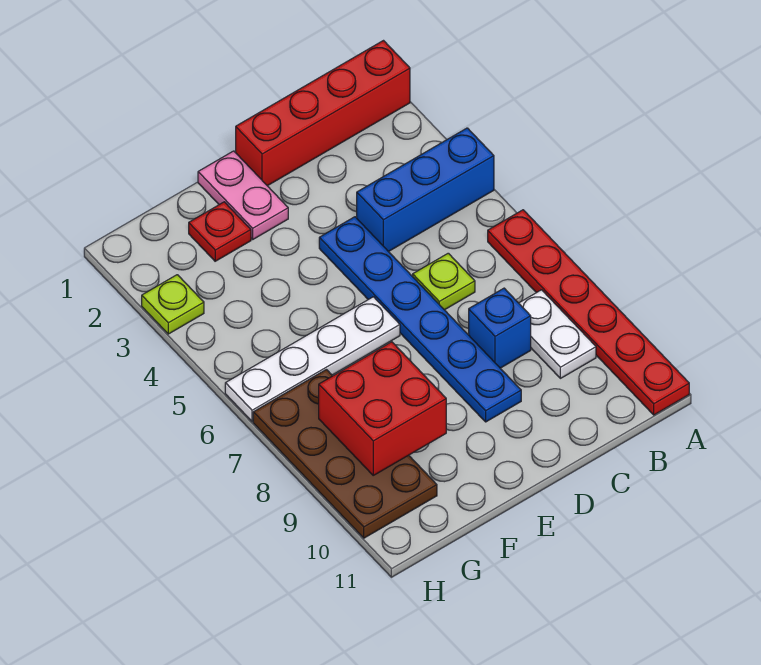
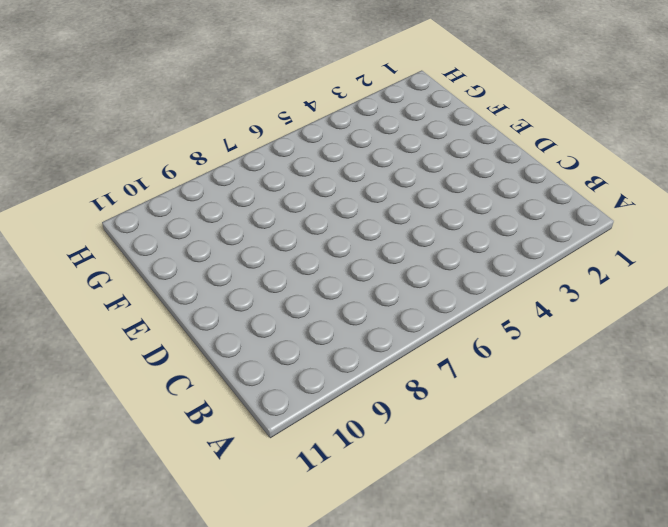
none -> red 1x4 brick [236,41,410,186]
none -> blue 1x3 brick [357,128,494,252]
none -> red 1x6 plate [488,210,689,415]

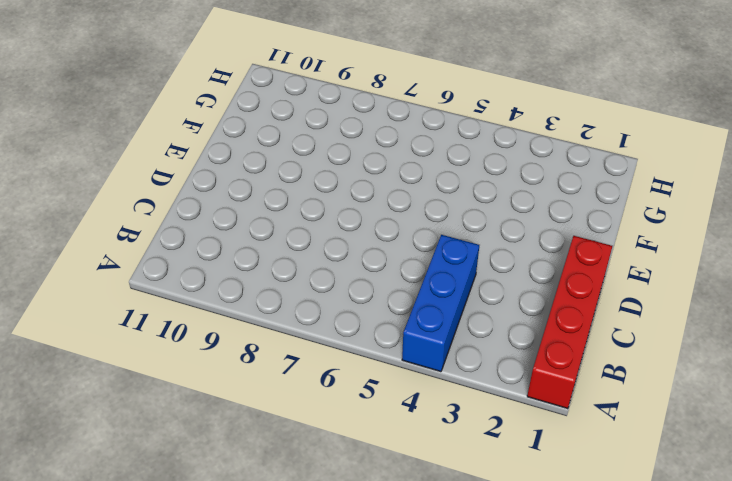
none -> red 1x6 plate [488,210,689,415]
none -> white 1x2 plate [519,290,596,378]
none -> lime 1x1 plate [413,253,475,310]

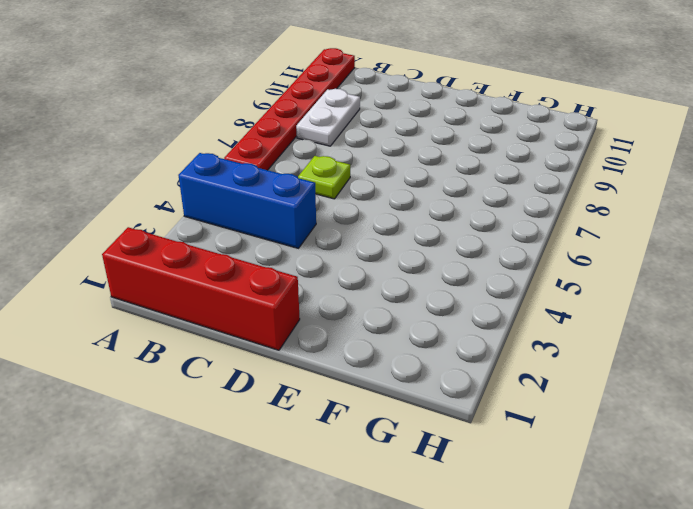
none -> blue 1x1 brick [469,288,531,368]
none -> blue 1x6 plate [319,217,521,422]
none -> pink 1x2 plate [198,151,288,239]

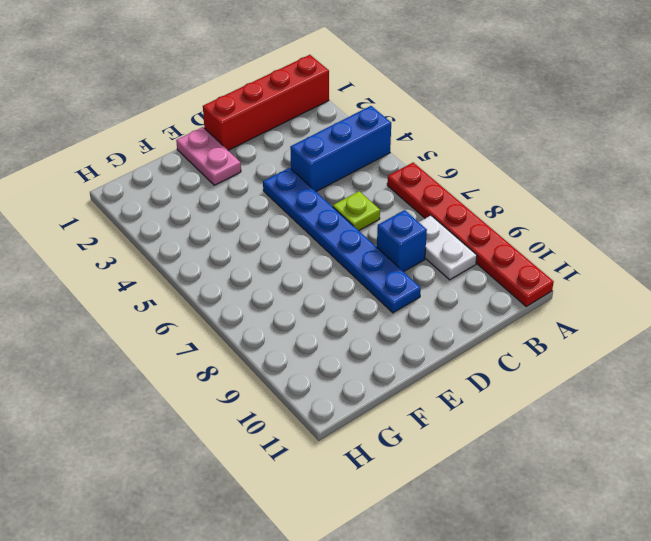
none -> white 1x4 plate [225,297,400,422]
none -> red 1x1 plate [189,202,251,261]
none -> brown 2x4 plate [253,370,437,538]

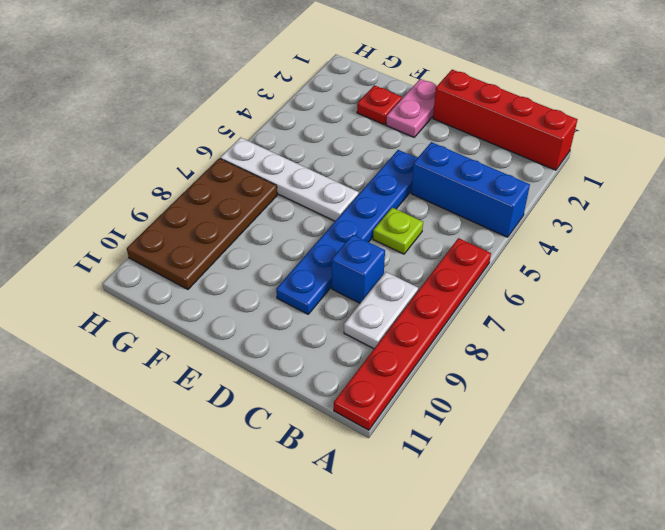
none -> lime 1x1 plate [142,275,204,334]
none -> red 2x2 brick [319,342,446,475]

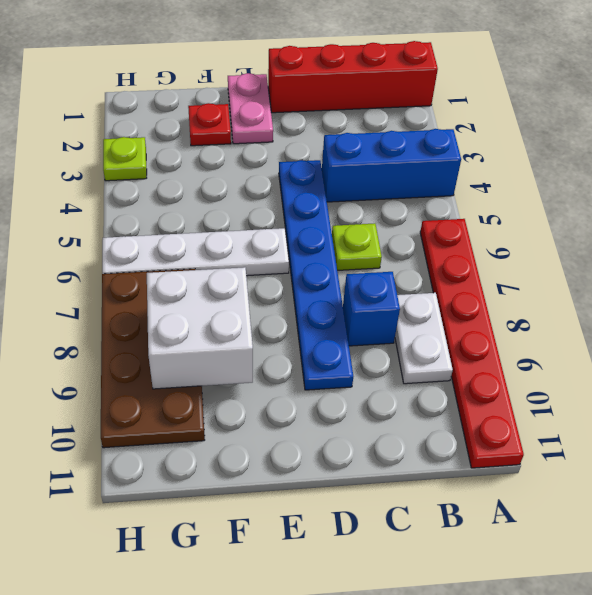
white 2x2 brick [147,267,253,389] -> red 2x2 brick [319,342,446,475]

